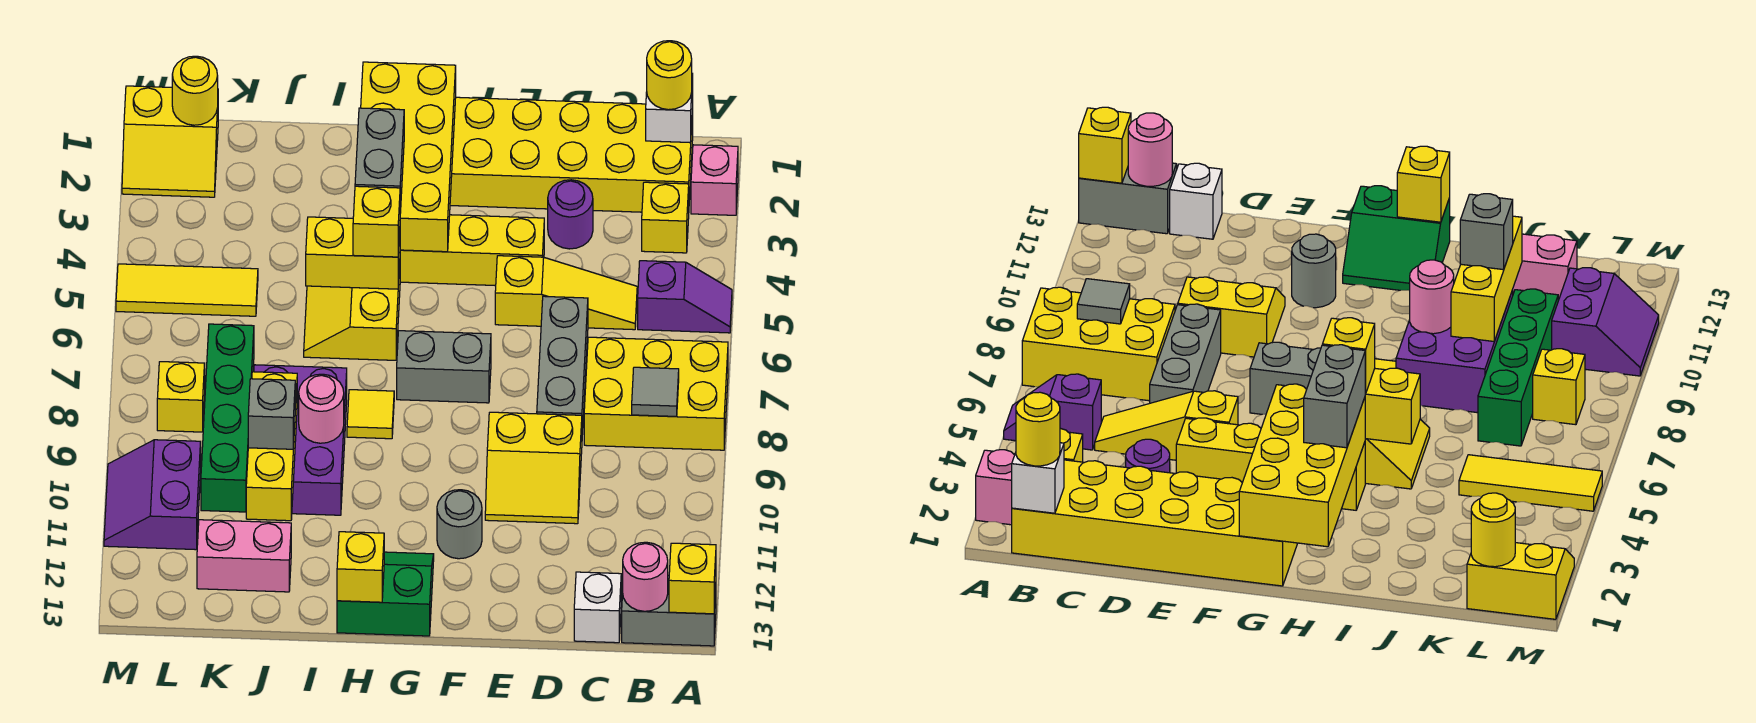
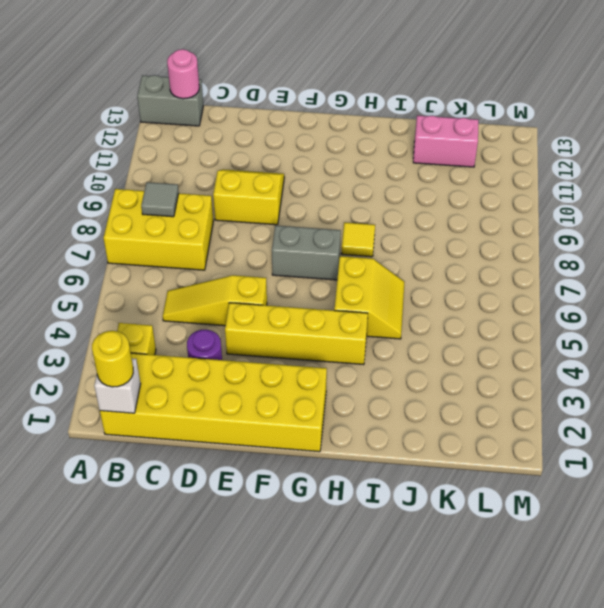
none -> pink 1x1 brick [691,145,738,215]
none -> purple 1x2 slope [638,261,732,333]
none -> white 1x1 brick [574,572,621,643]
none -> grey 1x3 brick [537,296,588,435]

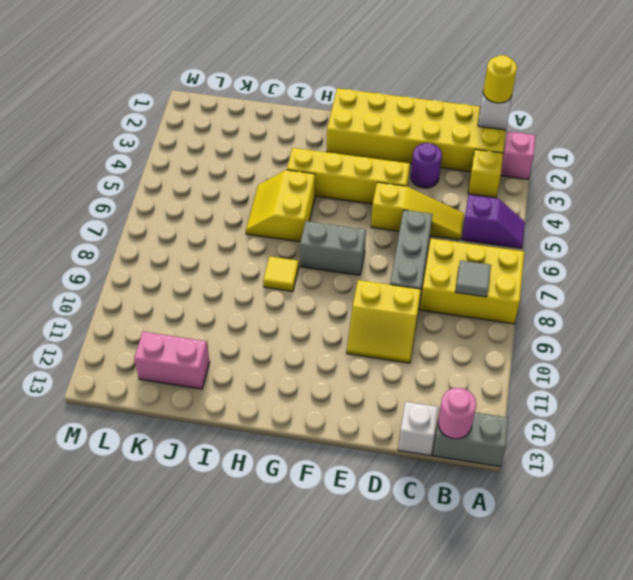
none -> grey 1x1 round brick [437,490,482,559]
none -> green 2x2 slope [337,552,434,636]
none -> purple 2x3 brick [254,365,347,515]
none -> yellow 1x3 tile [116,264,258,316]

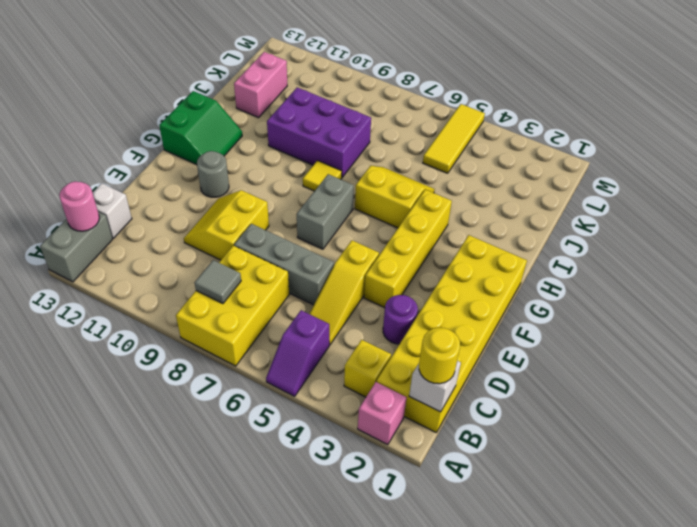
none -> green 1x4 brick [201,324,254,512]
none -> yellow 2x2 slope [122,86,218,197]
none -> yellow 1x1 brick [157,362,205,432]
none -> purple 2x2 slope [104,440,201,550]

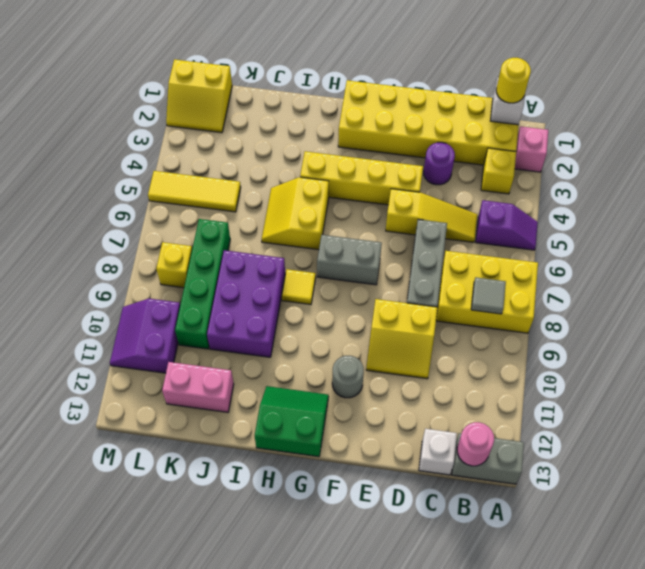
none -> yellow 1x1 brick [669,543,716,614]
none -> yellow 2x4 brick [361,62,456,252]
none -> yellow 1x2 brick [306,217,400,289]
none -> yellow 1x1 brick [337,532,384,602]

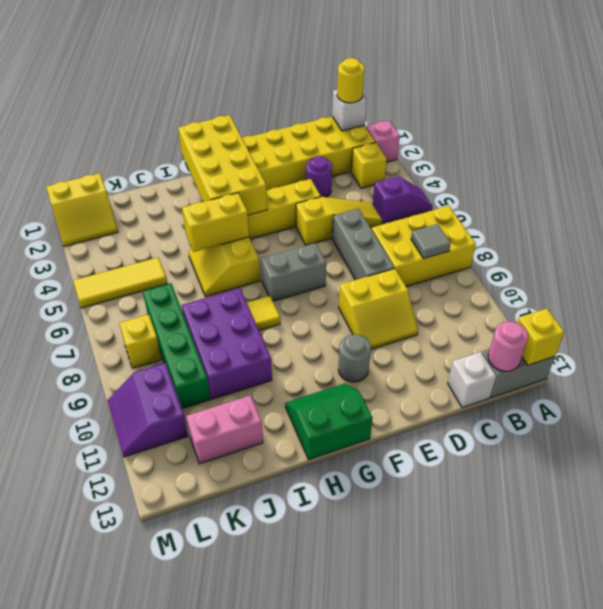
none -> yellow 1x1 brick [337,532,384,602]
none -> pink 1x1 round brick [299,374,344,443]
none -> yellow 1x3 brick [246,372,297,521]
none -> yellow 1x1 round brick [172,56,218,125]

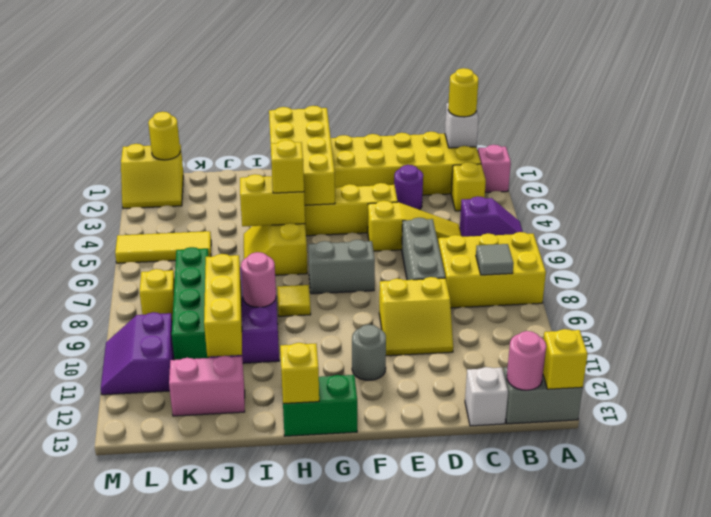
none -> grey 1x2 brick [355,108,404,213]
none -> grey 1x1 brick [248,379,295,449]

